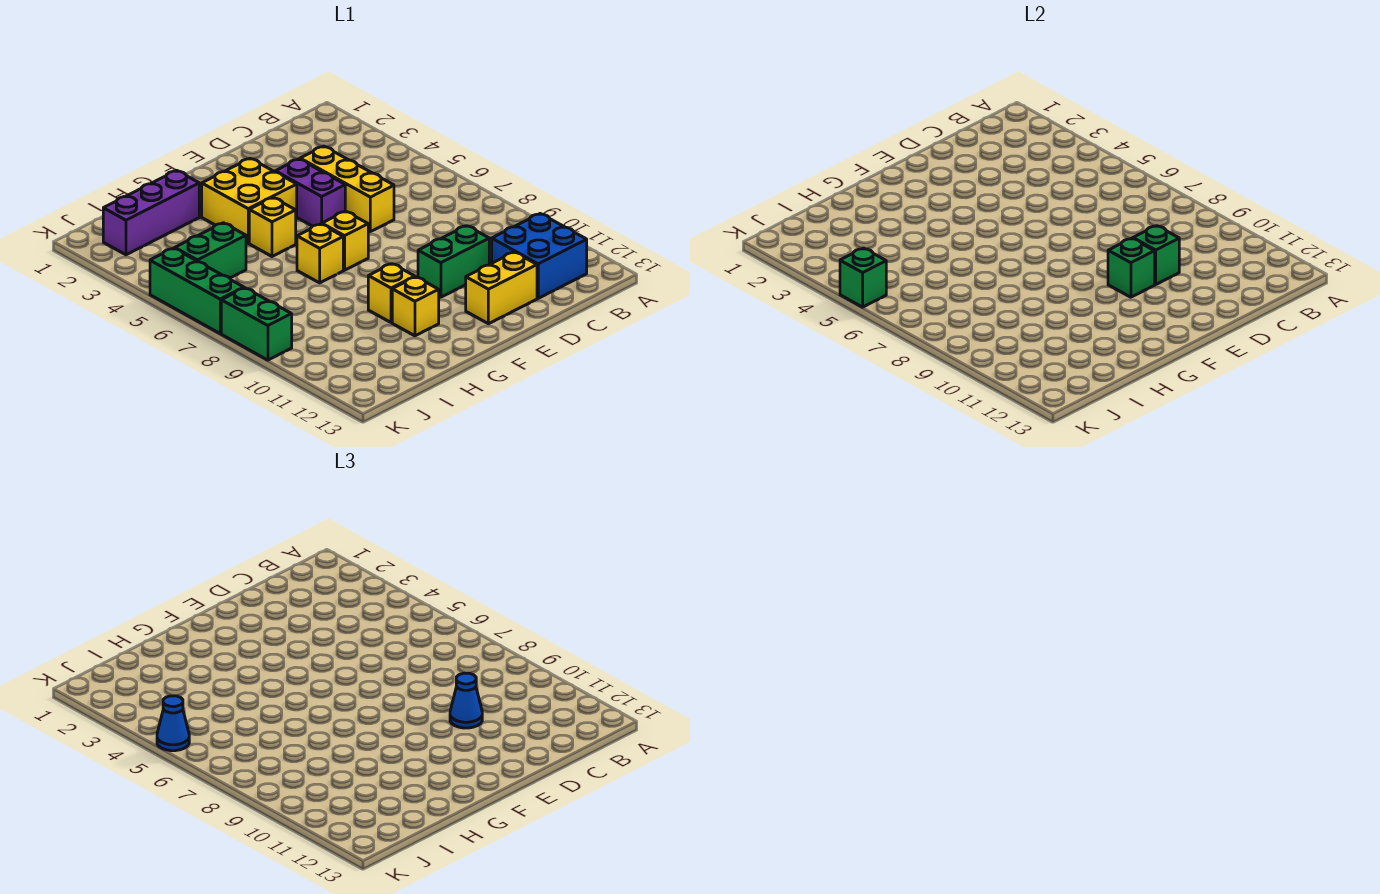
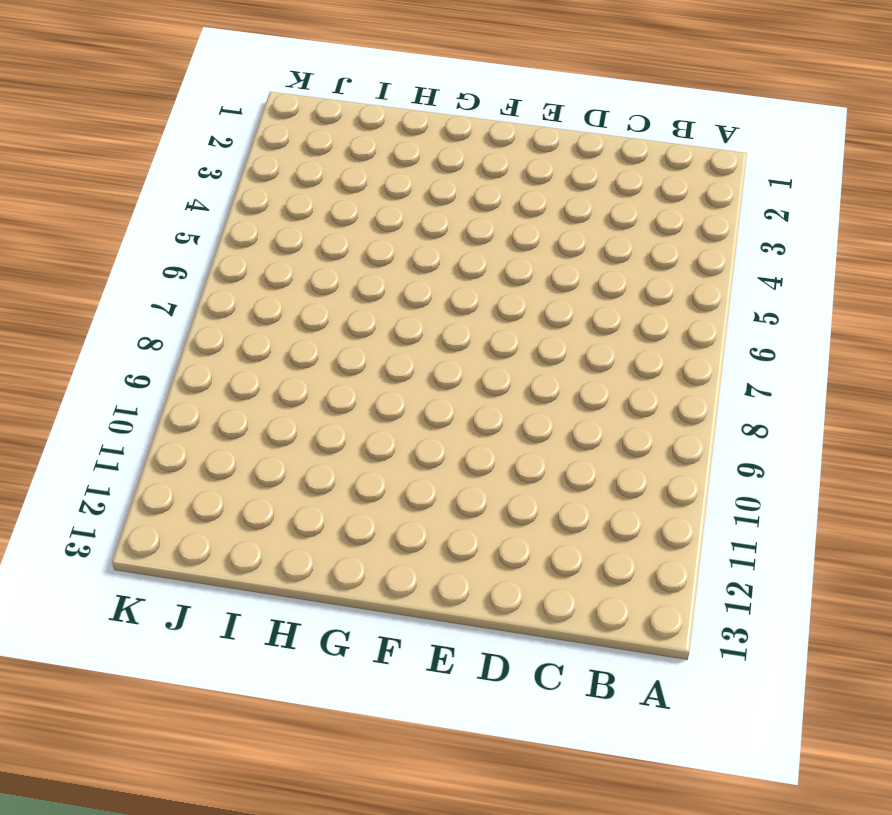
none -> blue 2x2 brick [492,214,587,298]
none -> yellow 1x3 brick [300,146,394,232]
none -> green 1x2 brick [418,226,489,297]

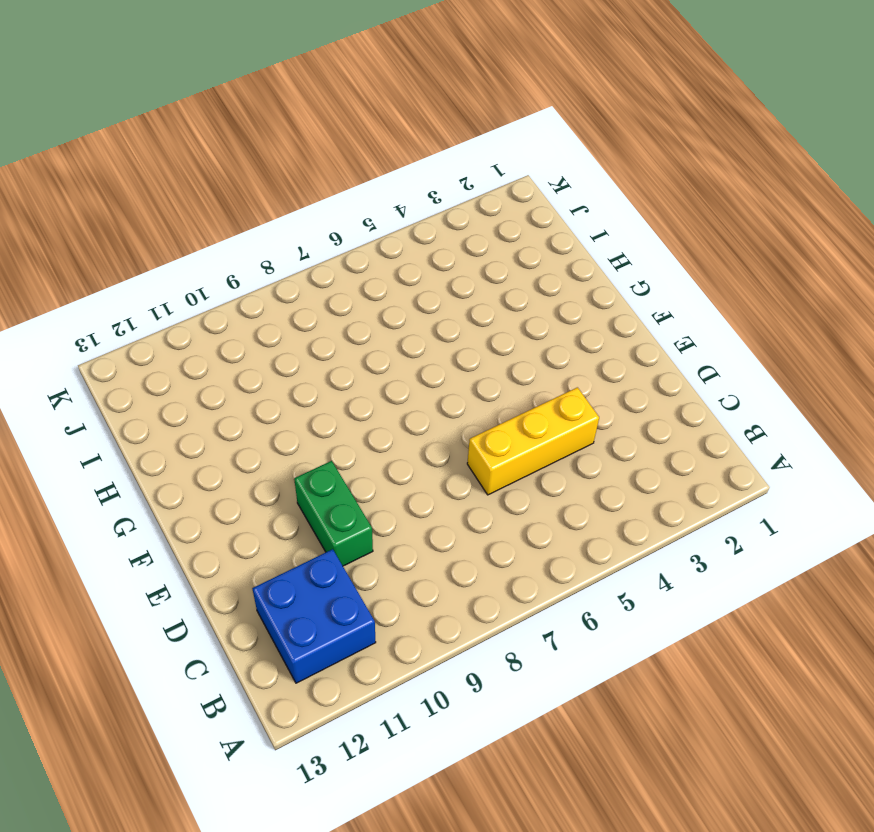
none -> yellow 1x2 brick [466,252,537,324]
none -> purple 1x2 brick [275,159,345,226]
none -> yellow 2x2 brick [202,158,297,243]

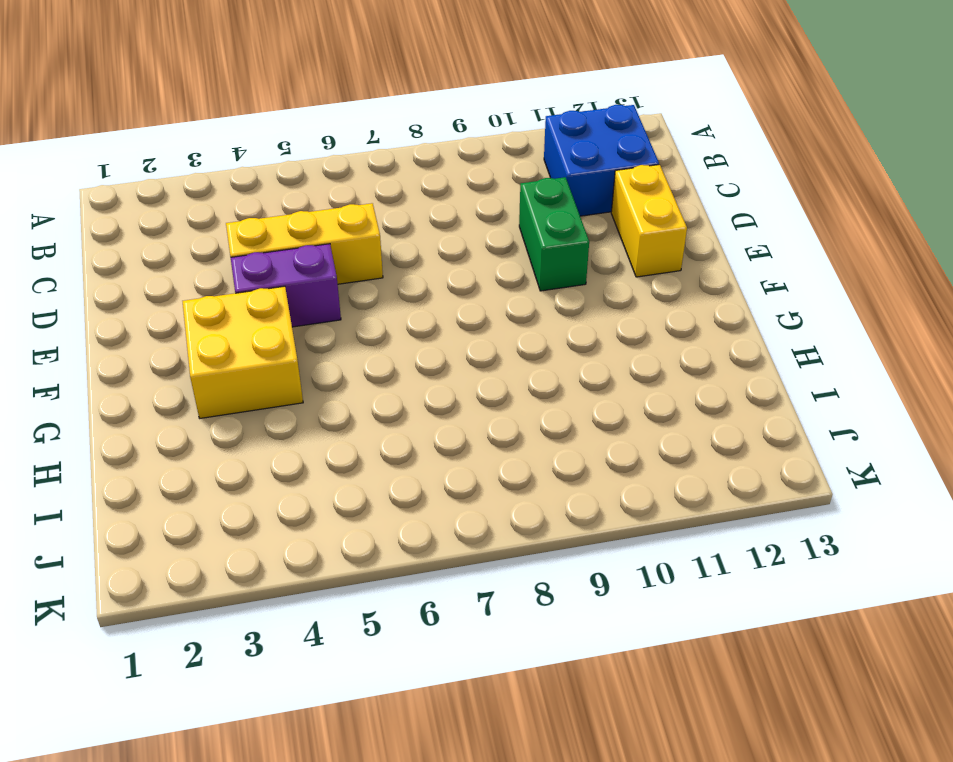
none -> yellow 1x1 brick [322,211,368,270]
none -> yellow 1x1 brick [249,198,296,256]
none -> yellow 1x1 brick [297,224,343,283]

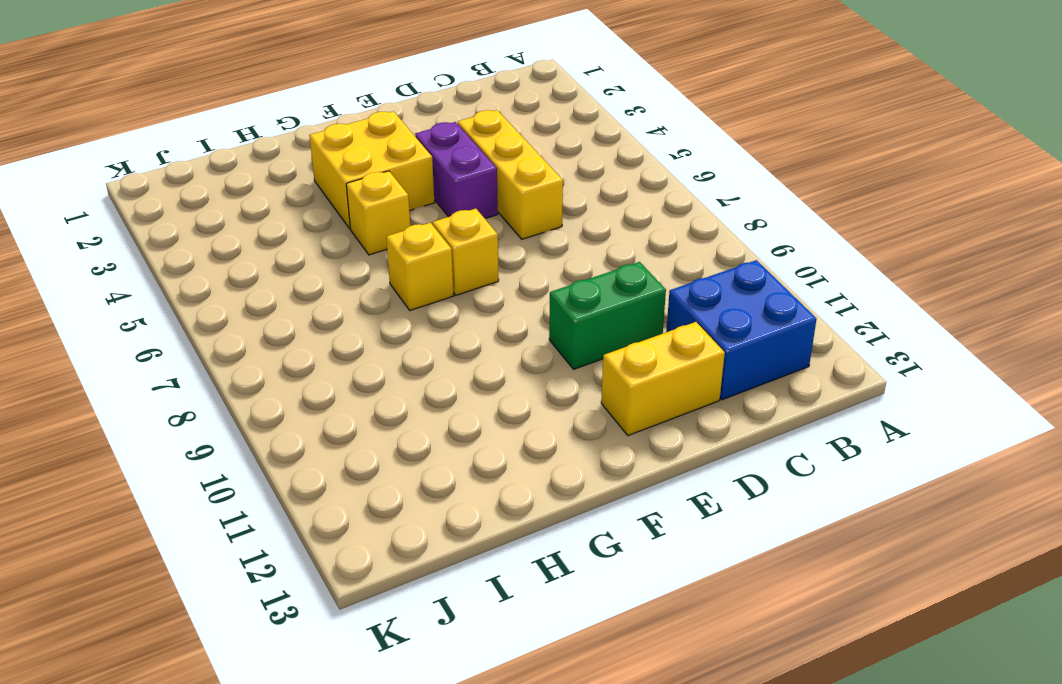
none -> yellow 1x1 brick [368,264,415,323]
none -> yellow 1x1 brick [392,277,439,336]
none -> purple 1x3 brick [103,170,199,255]

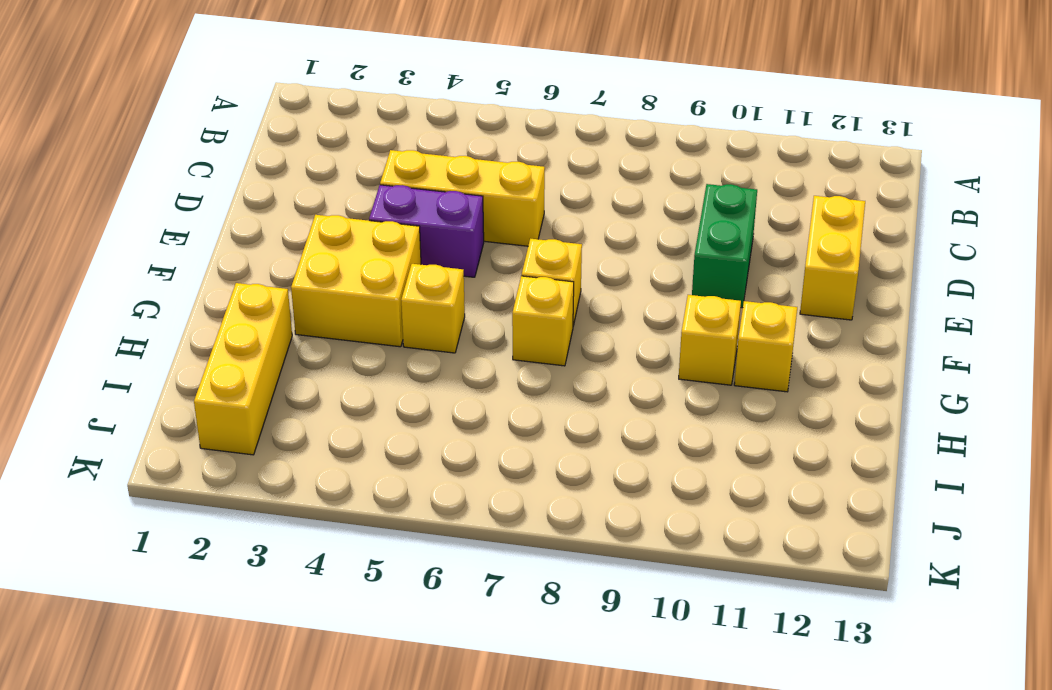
yellow 1x3 brick [194,283,292,455] -> purple 1x3 brick [103,170,199,255]
none -> blue 2x2 brick [492,214,587,298]
none -> green 1x2 brick [175,223,246,278]
none -> green 1x3 brick [150,248,244,333]

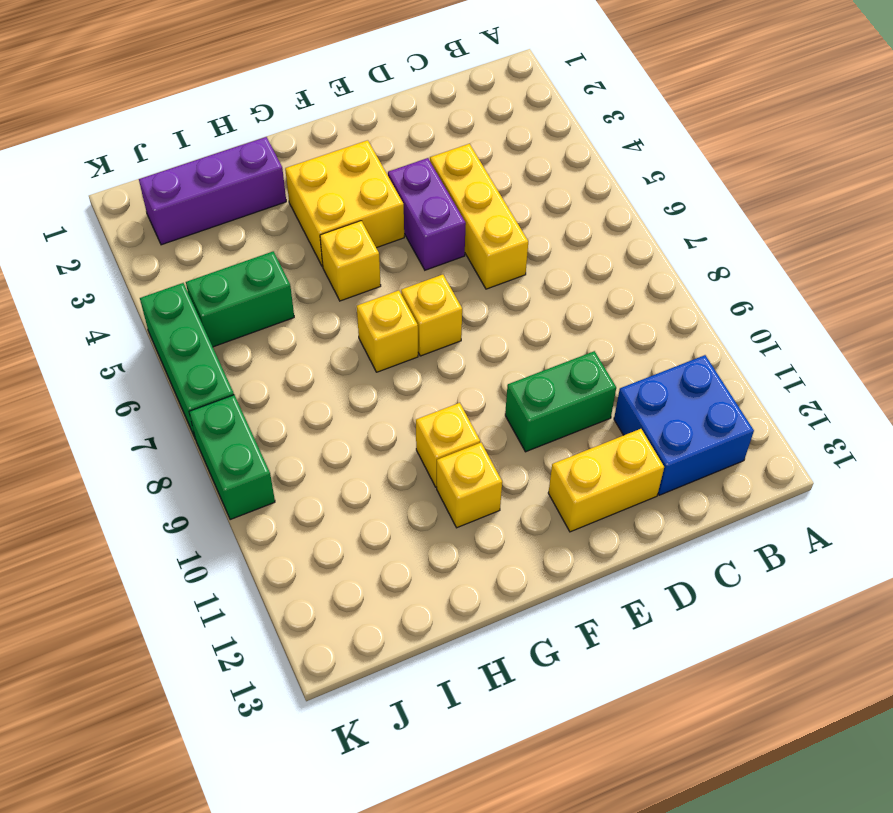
none -> green 1x1 brick [1133,226,1179,284]
none -> green 1x1 brick [1108,238,1155,297]
none -> green 1x1 brick [840,248,886,307]

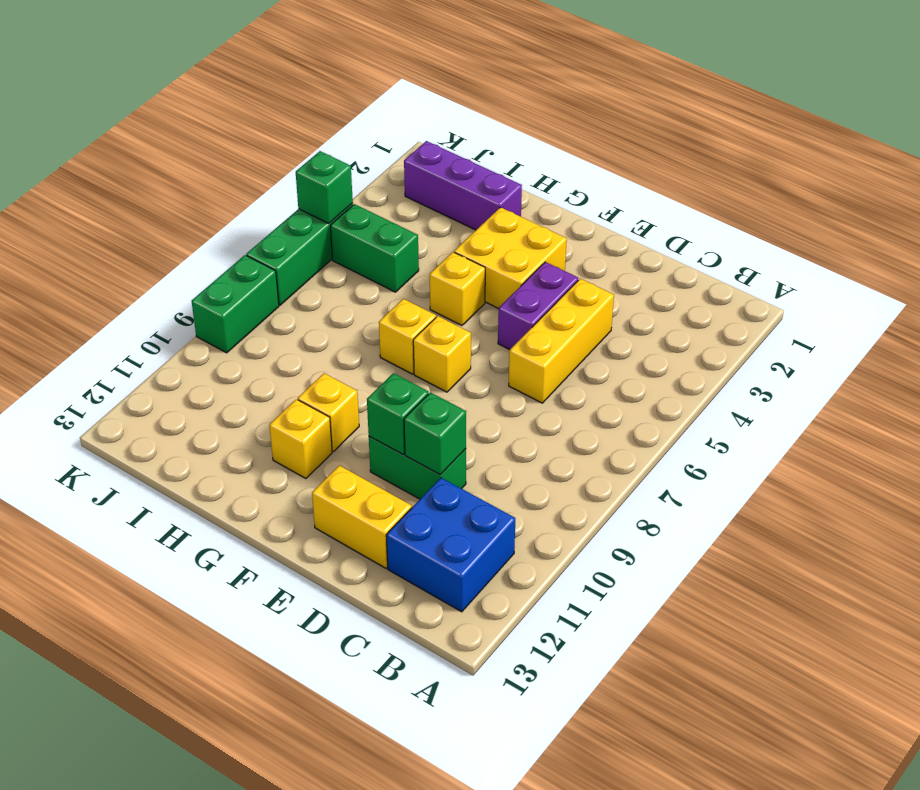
none -> blue 1x1 cone [450,673,482,728]
none -> blue 1x1 cone [157,696,189,751]

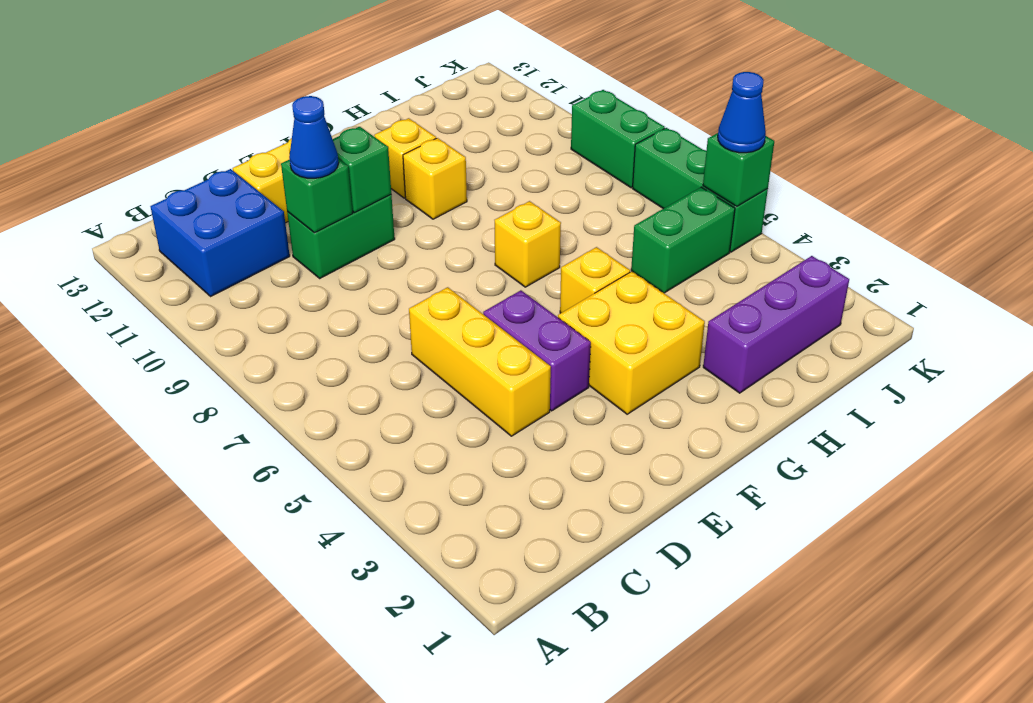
none -> yellow 1x1 brick [322,211,368,270]

